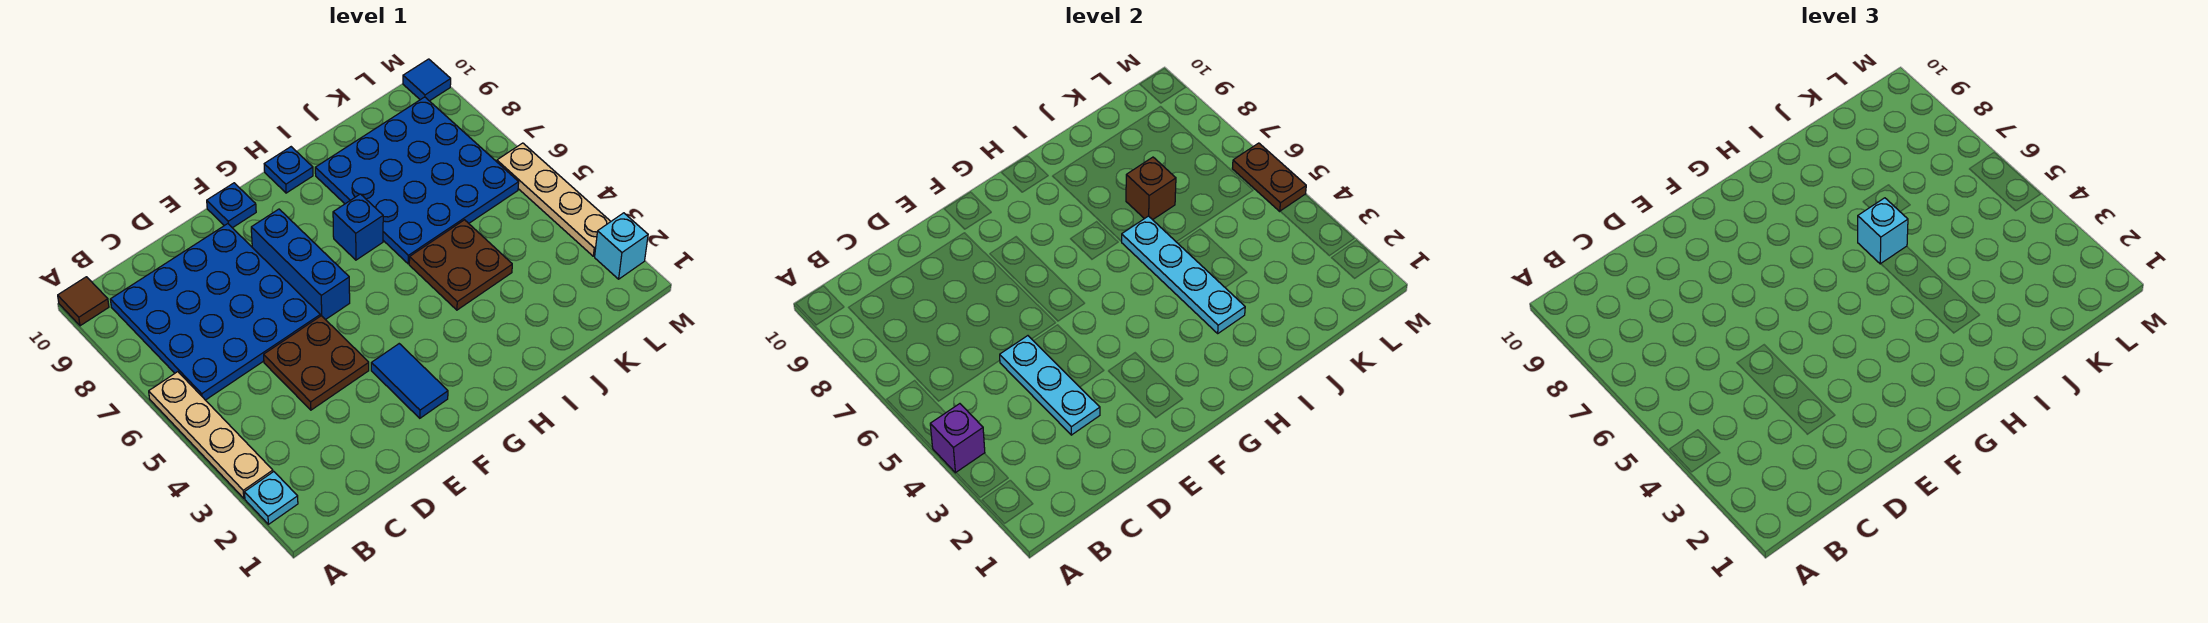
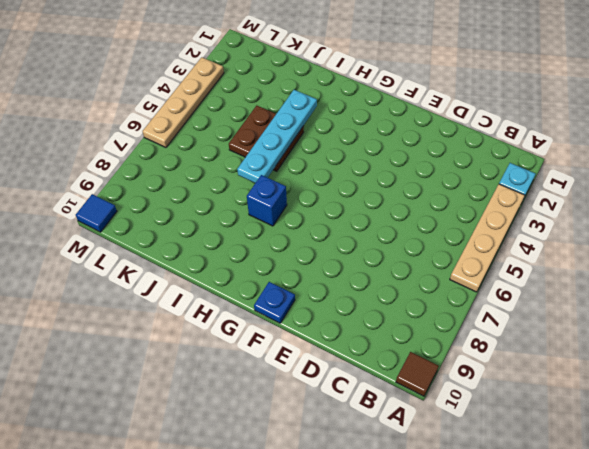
none -> blue 4x4 plate [110,224,320,400]
none -> brown 2x2 plate [264,316,369,410]
none -> blue 1x2 tile [371,344,448,418]

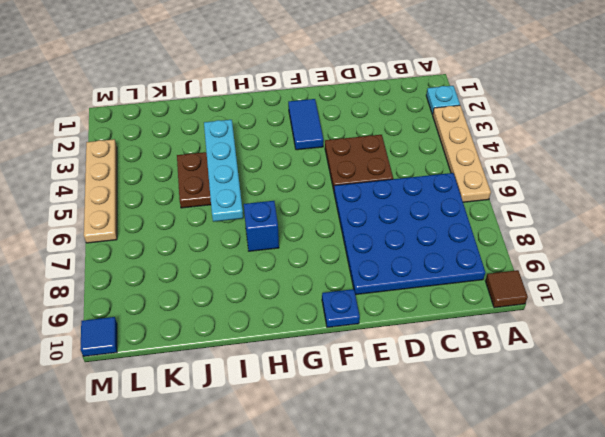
none -> blue 1x3 brick [251,209,350,320]
none -> blue 1x1 plate [264,147,313,193]
none -> blue 4x4 plate [315,97,519,264]

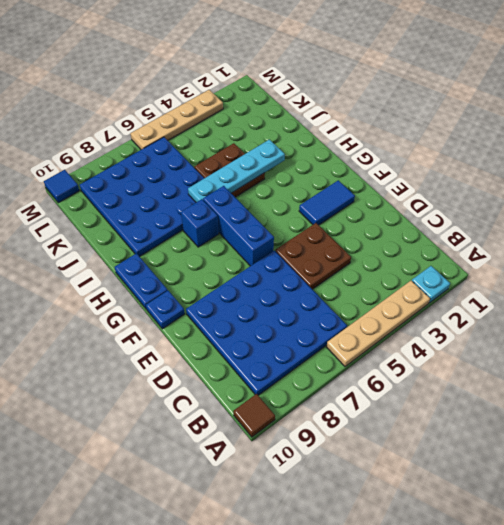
blue 1x3 brick [203,186,274,266] -> blue 1x3 brick turned to [251,209,350,320]
blue 1x2 plate [115,253,168,309] -> blue 1x1 plate [264,147,313,193]
none -> cyan 1x1 brick [595,213,648,279]
none -> purple 1x1 brick [930,404,985,473]
none -> cyan 1x3 plate [1000,336,1100,435]

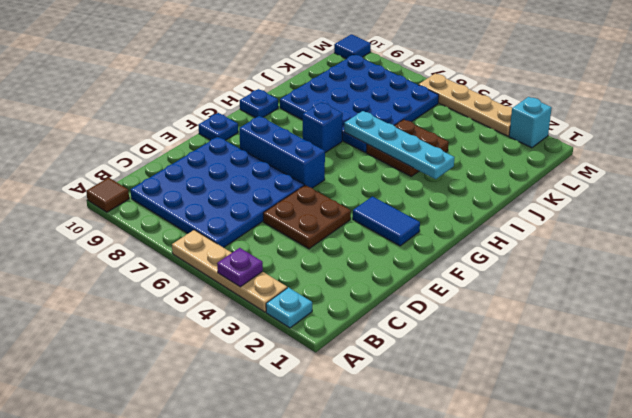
purple 1x1 plate [217,248,263,287] -> purple 1x1 brick [930,404,985,473]
none -> cyan 1x3 plate [1000,336,1100,435]
none -> brown 1x1 brick [1126,157,1176,220]
none -> brown 1x2 plate [1232,143,1306,211]

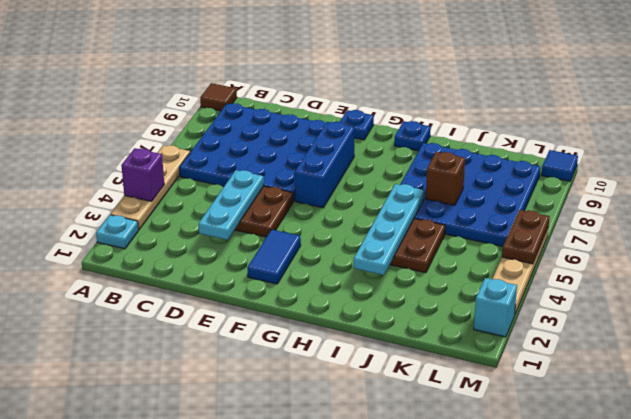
none -> blue 1x1 brick [333,194,383,260]
none -> cyan 1x1 brick [1858,198,1908,264]

